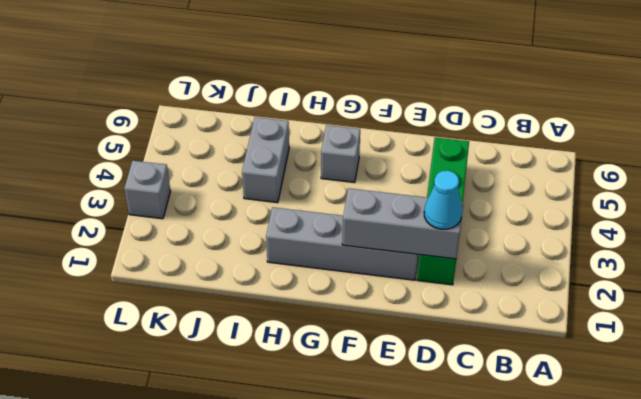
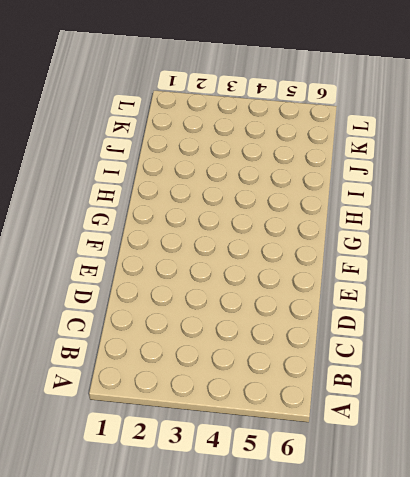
none -> green 1x4 brick [417,138,469,285]
none -> grey 1x4 brick [266,207,419,280]

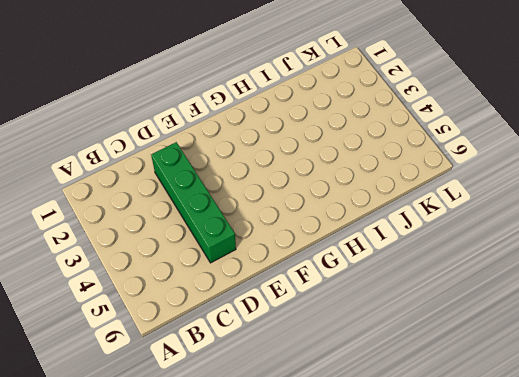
none -> grey 1x4 brick [266,207,419,280]
none -> grey 1x1 brick [321,125,360,183]

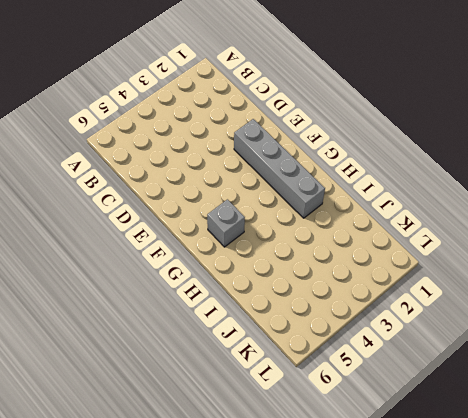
none -> green 1x4 brick [417,138,469,285]
none -> grey 1x2 brick [242,117,289,203]

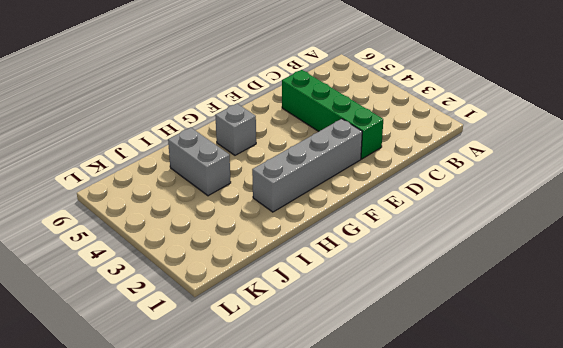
none -> grey 1x1 brick [124,161,171,219]
none -> grey 1x3 brick [342,188,463,259]

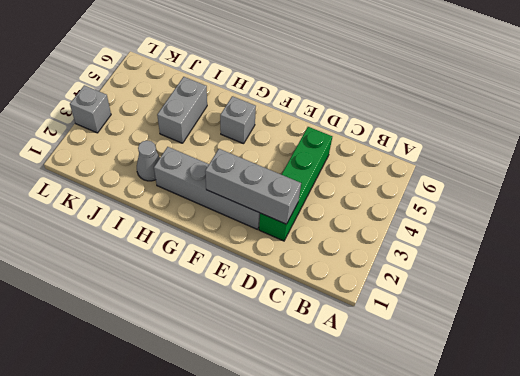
grey 1x1 cone [137,141,160,181] -> none
none -> cyan 1x1 cone [424,171,462,229]

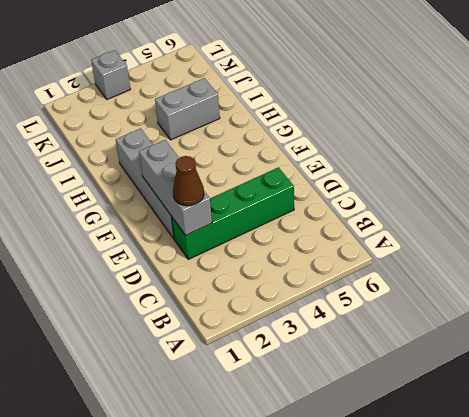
brown 1x1 cone [173,156,204,206] -> cyan 1x1 cone [424,171,462,229]
none -> grey 1x1 brick [321,125,360,183]

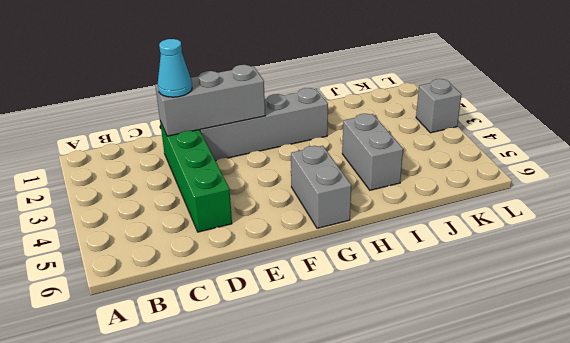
grey 1x2 brick [291,146,351,228] -> grey 1x1 brick [321,125,360,183]

